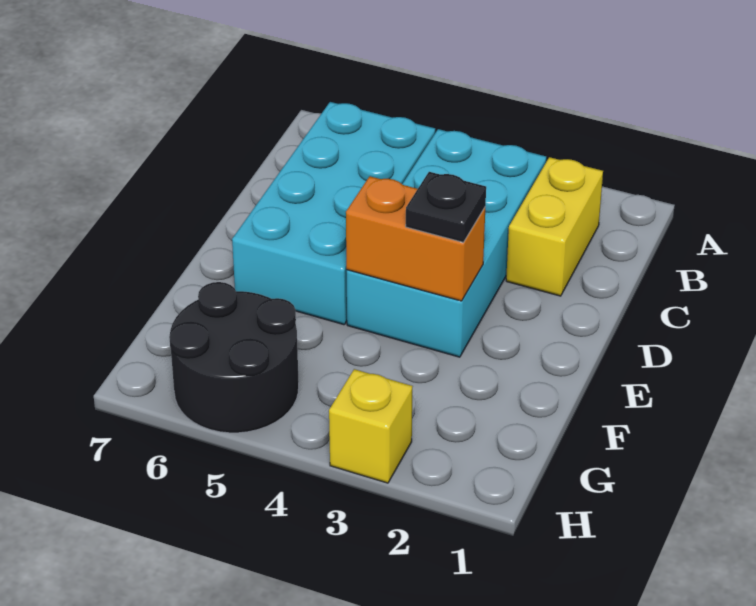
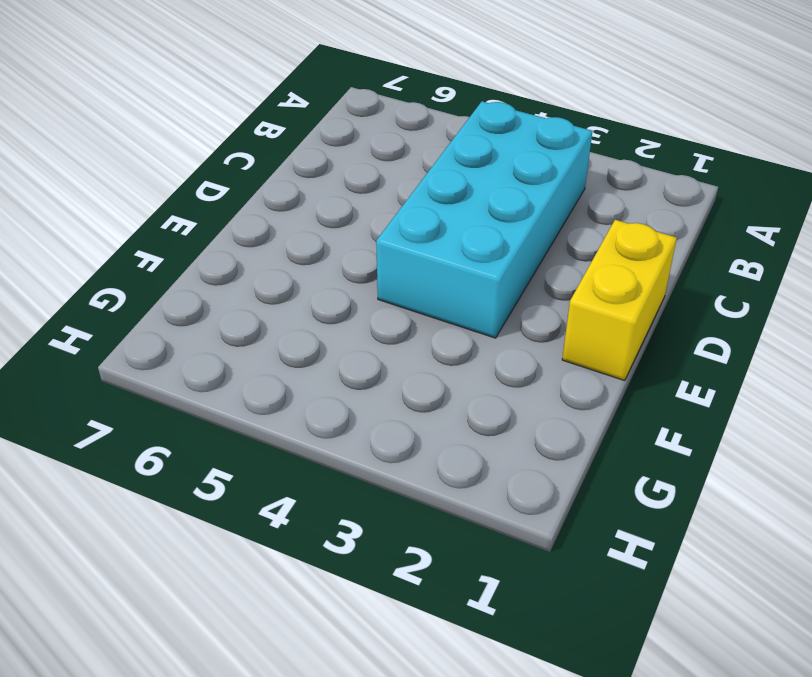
yellow 1x2 brick [562,220,677,381] -> yellow 1x2 brick moved to [506,157,603,296]
none -> cyan 2x4 brick [232,102,435,325]
none -> black 2x2 round brick [169,282,299,433]

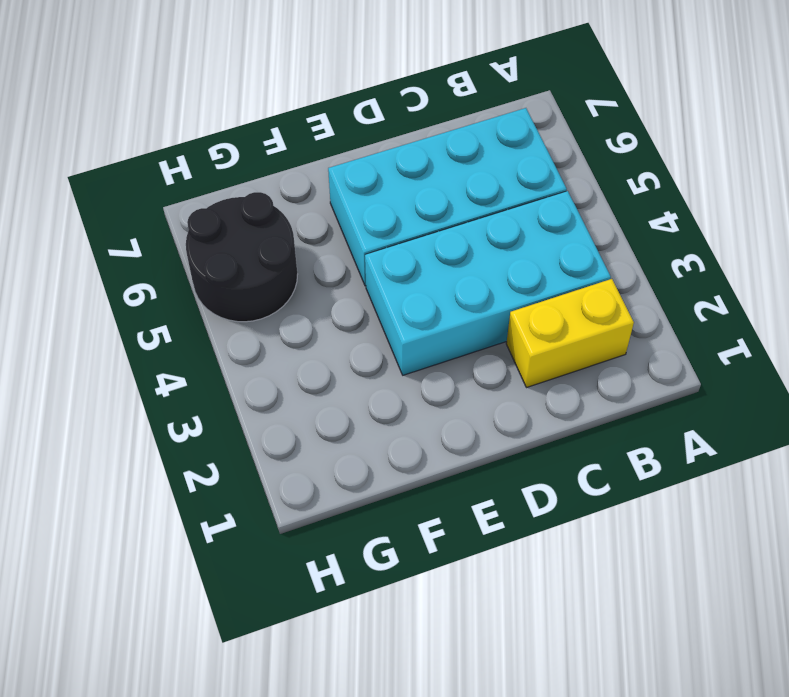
none -> yellow 1x1 brick [329,369,413,483]
none -> orange 1x2 brick [346,176,485,301]

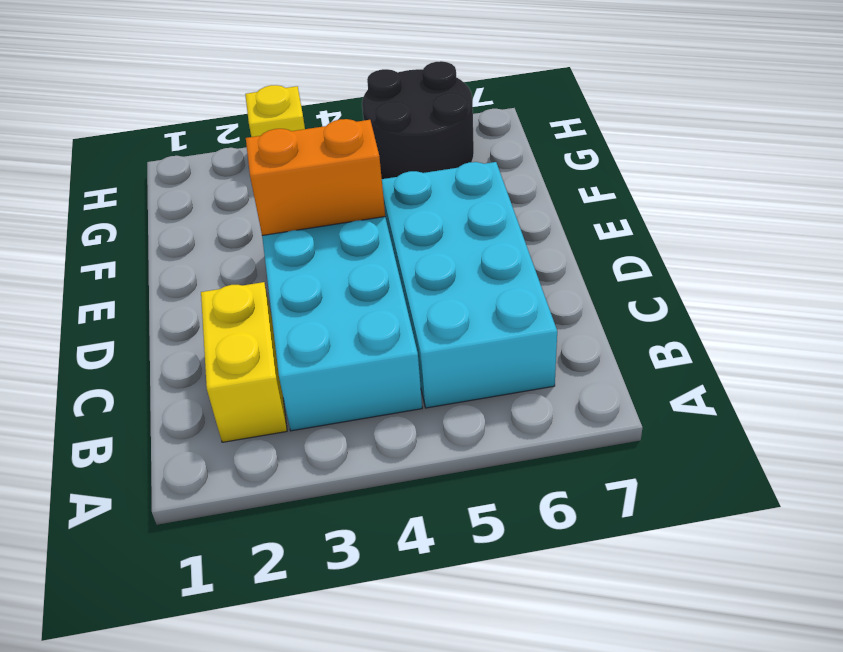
none -> black 1x1 plate [406,172,486,242]

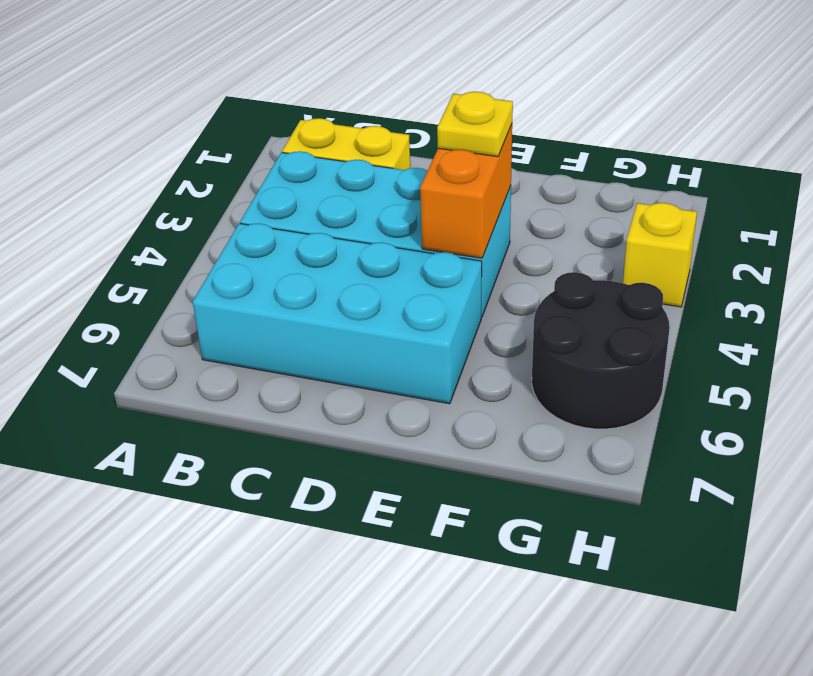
yellow 1x1 plate [437,92,513,157] -> black 1x1 plate [406,172,486,242]

